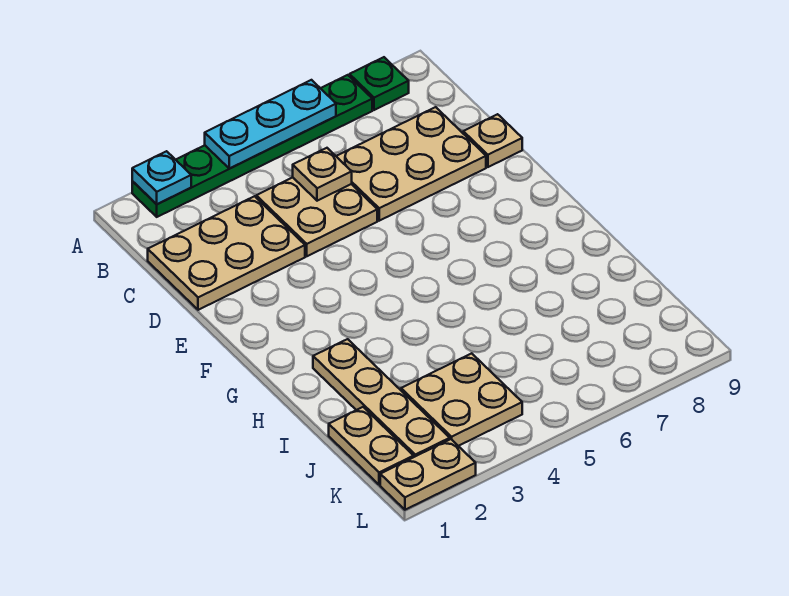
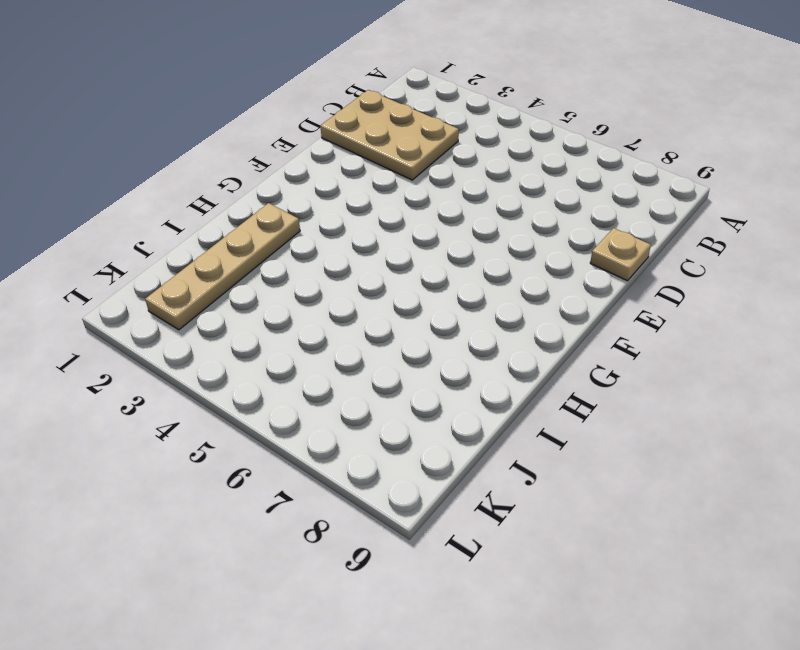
none -> green 1x6 plate [132,75,372,217]
none -> green 1x1 plate [350,57,409,110]
none -> tan 2x2 plate [256,177,377,256]

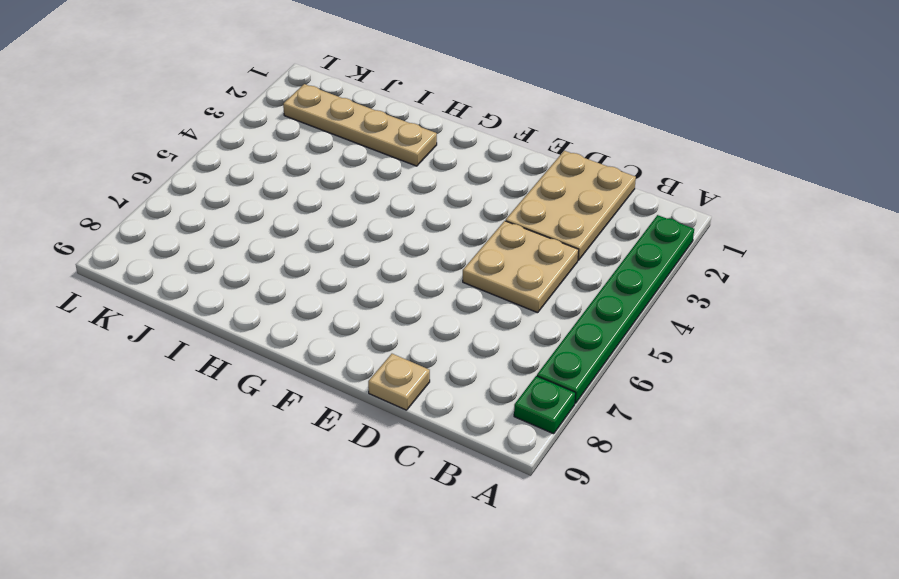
none -> tan 2x3 plate [336,107,486,221]
none -> tan 1x2 plate [329,407,414,485]
none -> tan 2x2 plate [401,353,522,446]

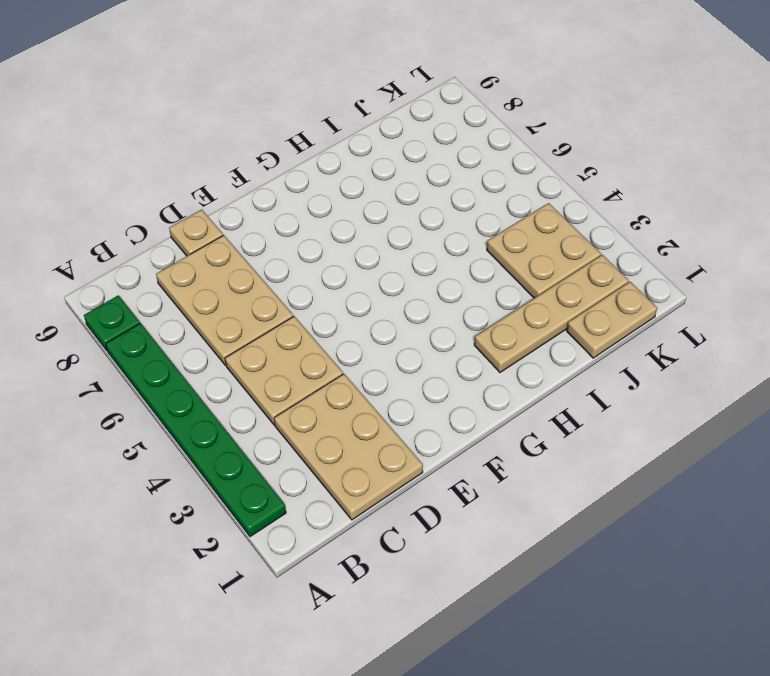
none -> tan 1x2 plate [380,439,476,510]
none -> cyan 1x1 plate [132,151,191,204]
none -> cyan 1x3 plate [205,80,336,169]

